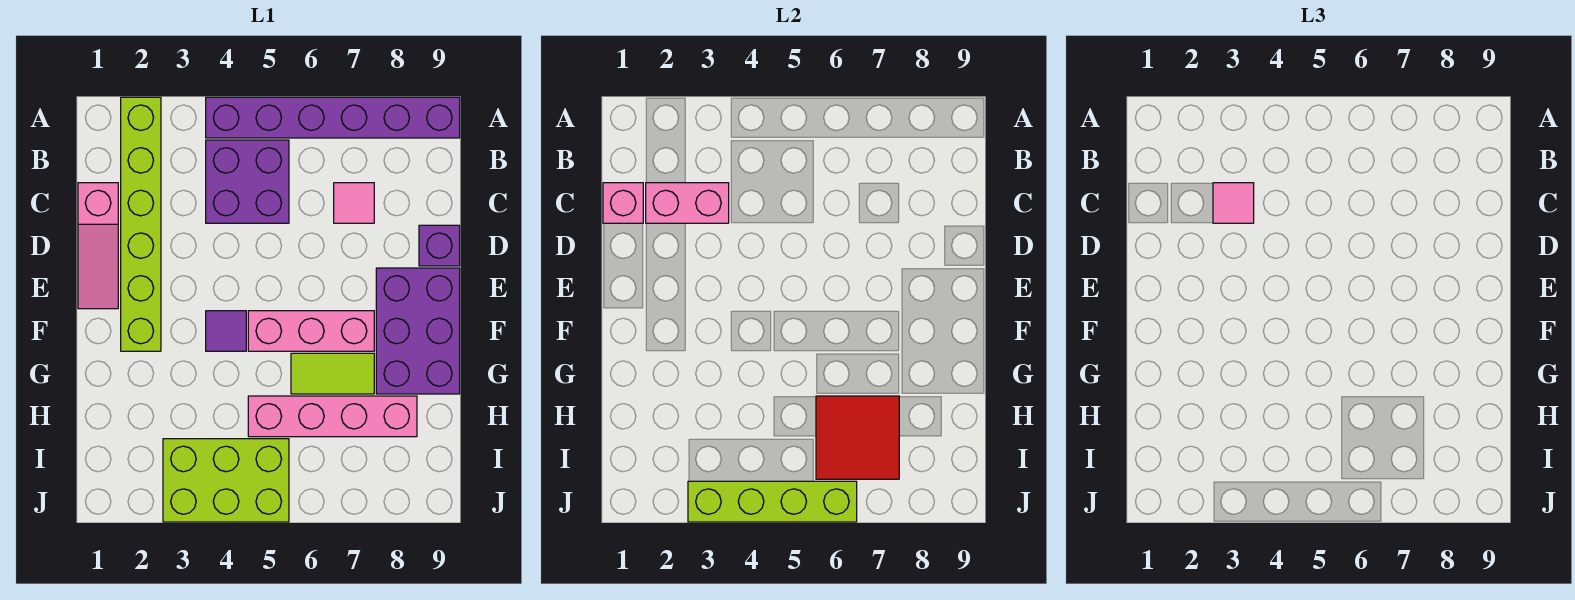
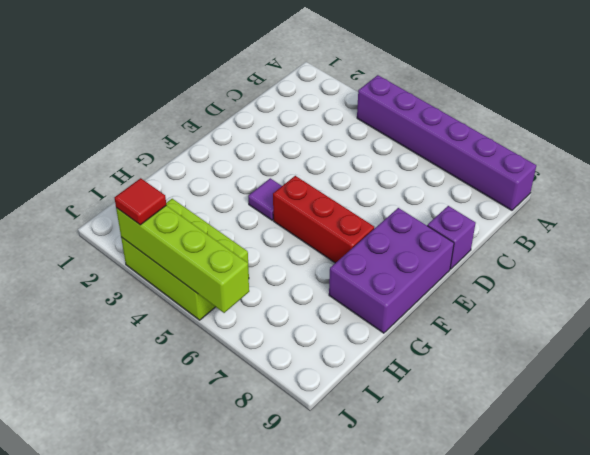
red 1x3 brick [273,176,374,263] -> pink 1x3 brick [248,311,374,351]
red 1x1 tile [115,178,166,225] -> none
none -> lime 1x6 brick [121,97,161,351]
none -> purple 2x2 brick [206,140,289,223]
none -> pink 1x3 slope [78,183,118,309]

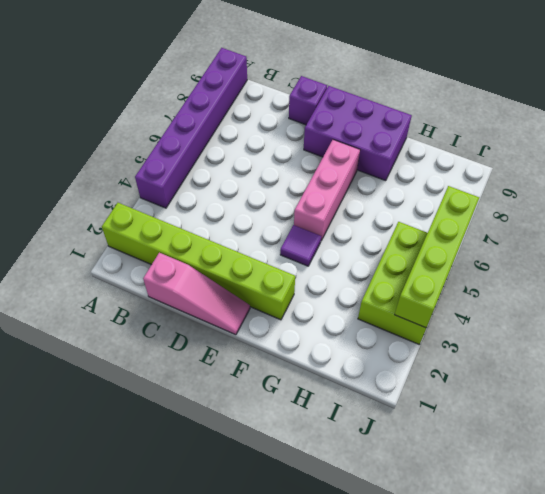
none -> purple 2x2 brick [206,140,289,223]
none -> pink 1x1 tile [334,183,374,223]
none -> lime 1x2 tile [291,353,374,394]

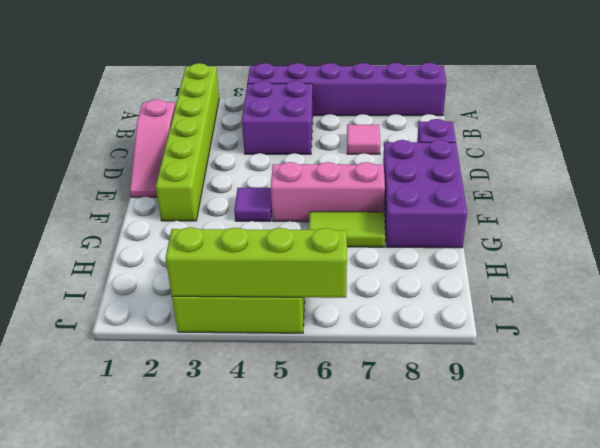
none -> pink 1x4 brick [248,396,417,437]
none -> pink 1x1 brick [603,183,643,223]
none -> pink 1x2 brick [646,183,729,223]

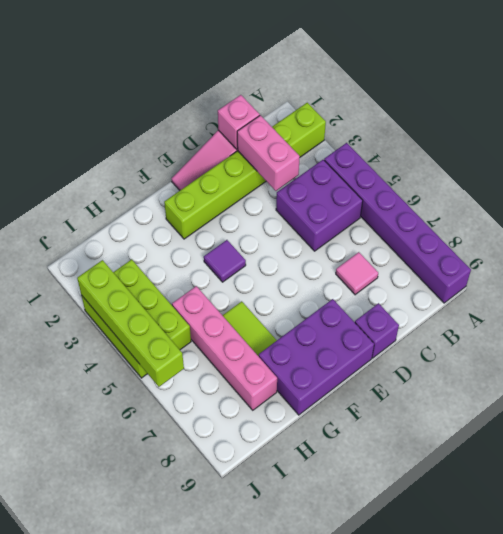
none -> pink 1x3 brick [248,311,374,351]
none -> red 2x2 tile [816,396,899,479]
none -> pink 1x1 tile [1213,183,1254,223]

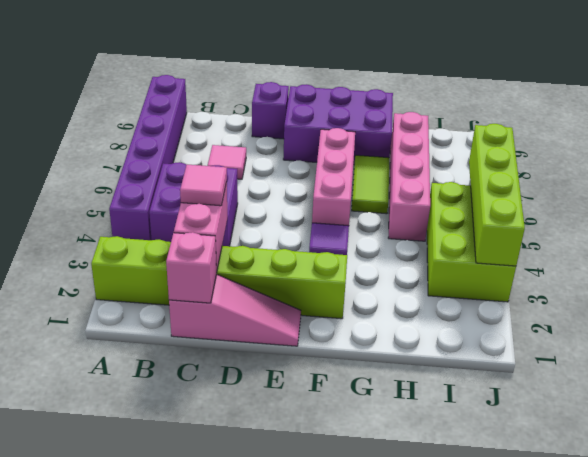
none -> red 2x2 tile [816,396,899,479]

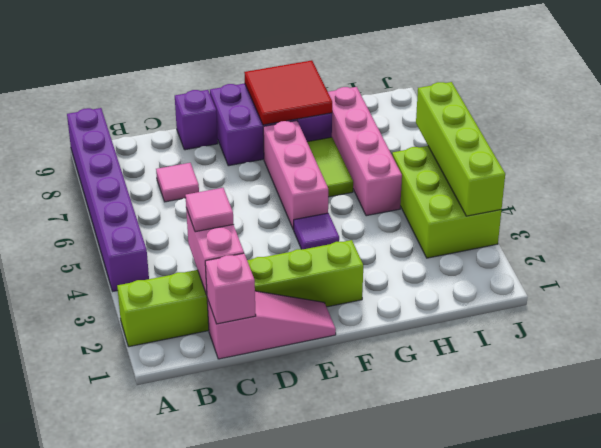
red 2x2 tile [244,60,332,125] -> red 2x2 tile moved to [816,396,899,479]
none -> purple 2x2 brick [206,140,289,223]

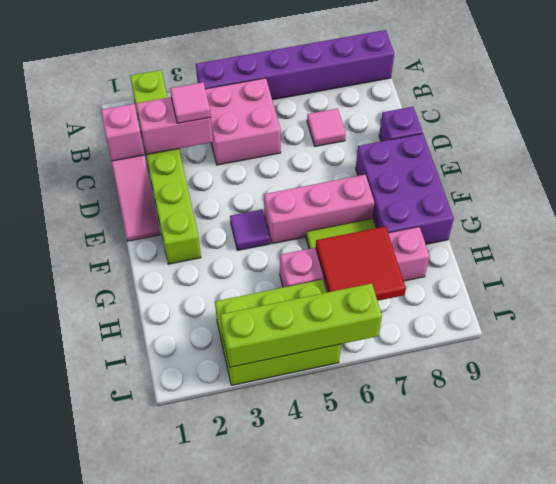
pink 2x2 brick [205,78,281,165] -> purple 2x2 brick [206,140,289,223]

